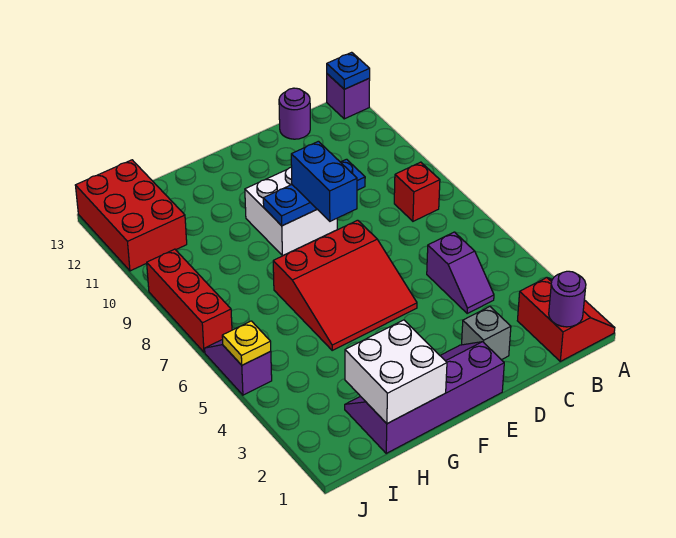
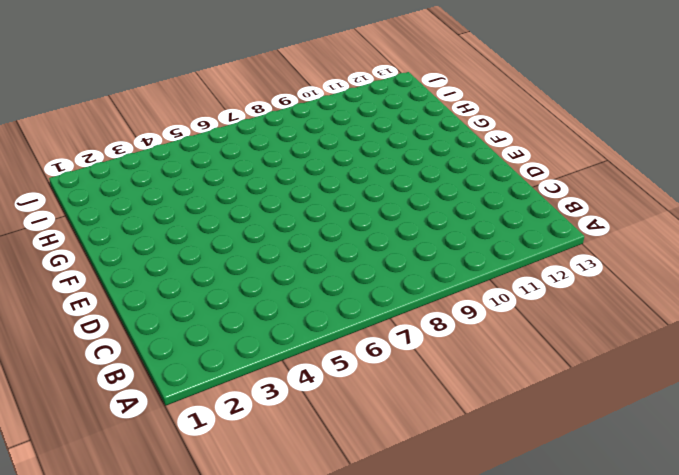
none -> red 2x2 slope [517,277,615,361]
none -> purple 1x1 brick [327,74,370,119]
none -> red 1x1 brick [394,162,440,221]

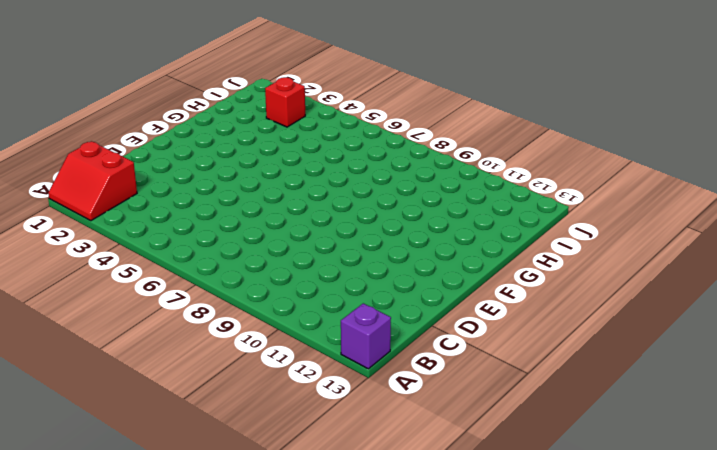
red 1x1 brick [265,77,305,127] -> red 1x1 brick moved to [394,162,440,221]
none -> purple 1x2 slope [427,232,494,313]
none -> purple 1x1 round brick [279,88,310,139]
none -> grey 1x1 brick [462,307,511,360]

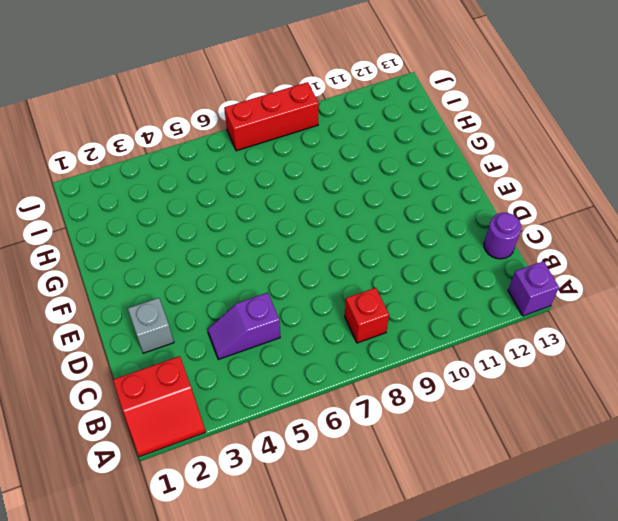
none -> purple 2x4 slope [345,342,504,453]
none -> red 3x3 slope [273,220,417,350]
none -> white 2x2 brick [245,167,337,256]

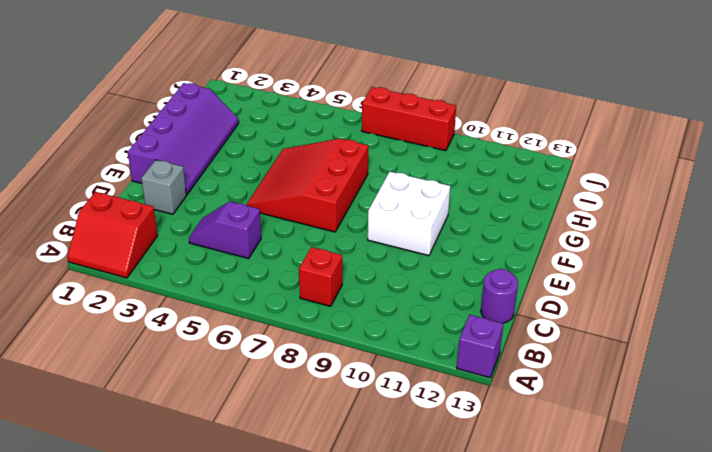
none -> red 2x3 brick [75,160,187,271]
none -> purple 1x2 slope [205,339,272,395]
none -> blue 1x1 plate [327,52,370,89]

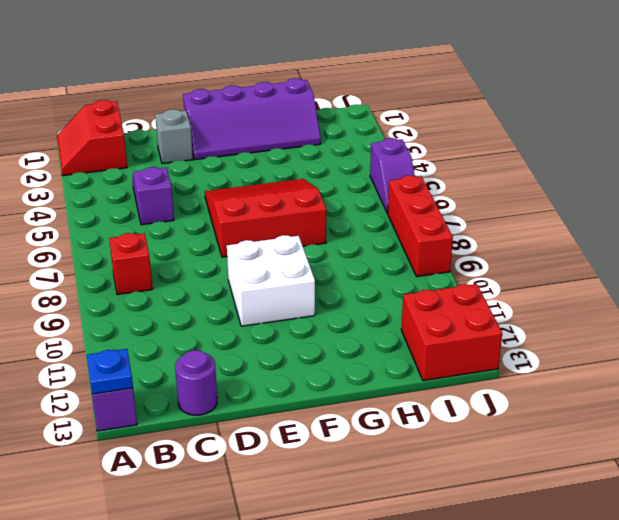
red 2x2 brick [401,284,502,381] -> red 2x3 brick [75,160,187,271]
none -> purple 1x1 round brick [549,271,586,327]
none -> blue 1x3 plate [263,159,365,226]
none -> white 2x2 brick [345,320,447,424]

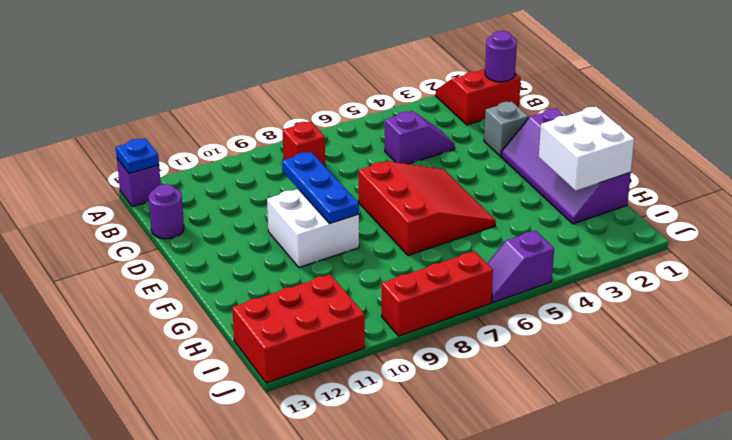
none -> yellow 1x1 plate [222,321,271,365]
none -> blue 1x2 brick [291,141,357,221]

